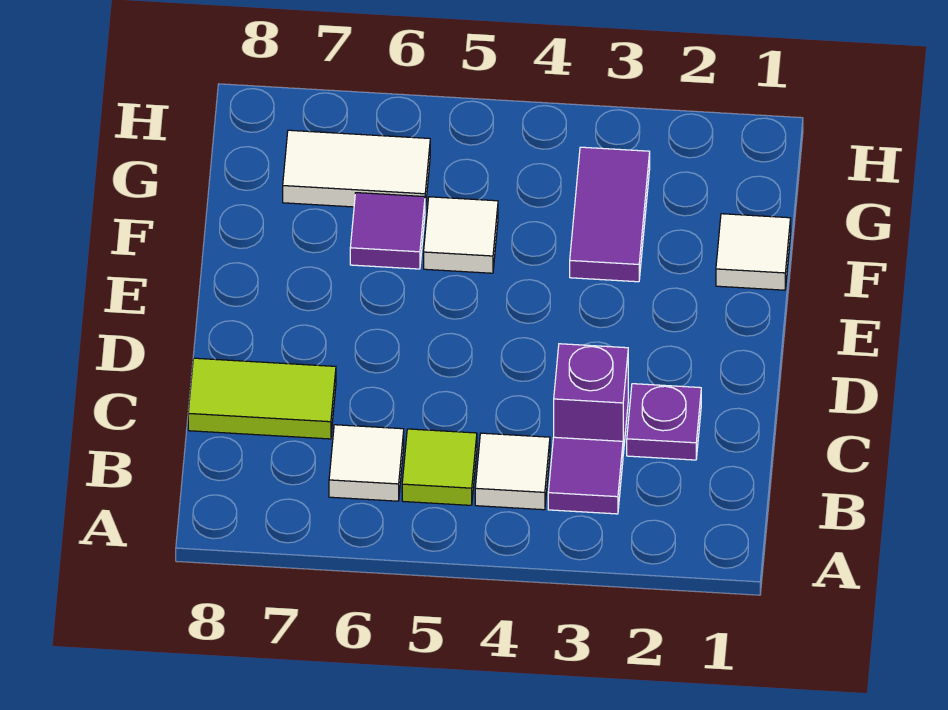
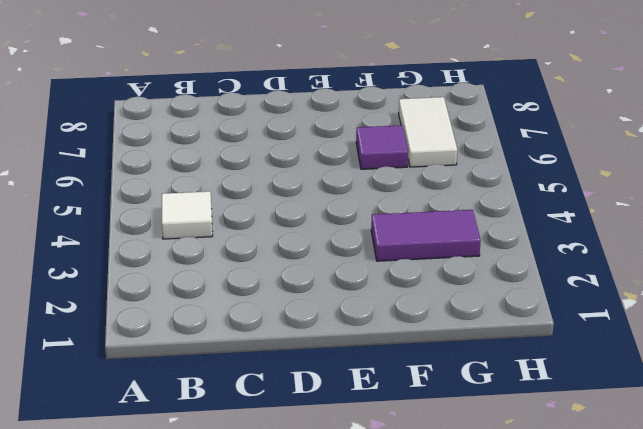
none -> purple 1x1 tile [548,437,623,514]
none -> lime 1x1 tile [402,429,477,505]
none -> white 1x1 tile [329,425,404,501]

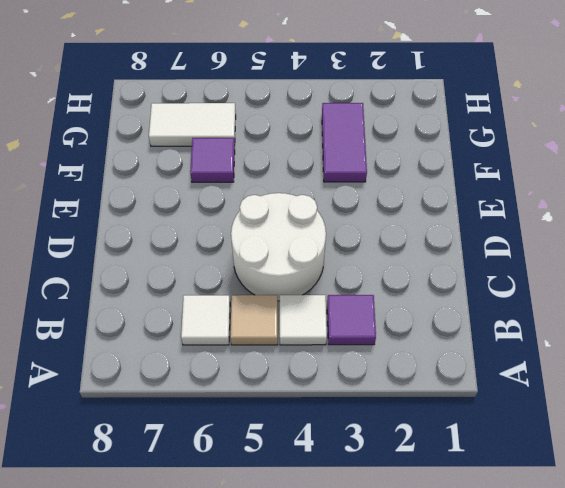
tan 1x1 tile [231,295,278,345] -> lime 1x1 tile [402,429,477,505]
white 2x2 round brick [231,193,326,301] -> none
none -> purple 1x1 plate [627,384,701,460]
none -> purple 1x1 brick [554,344,628,453]
none -> lime 1x2 tile [188,358,336,439]

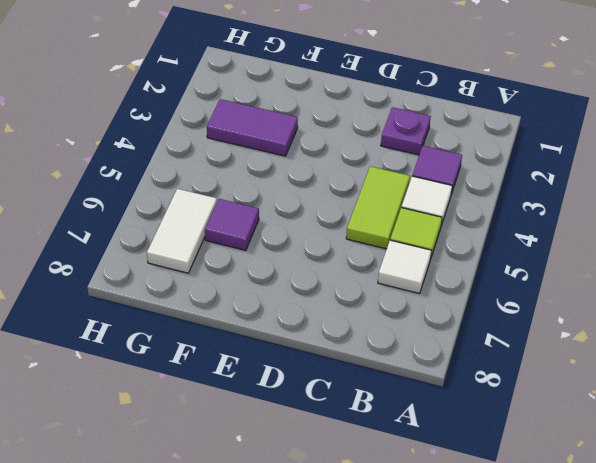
lime 1x2 tile [346,166,410,249] -> lime 1x2 tile moved to [188,358,336,439]
none -> purple 1x1 brick [554,344,628,453]
none -> white 1x1 tile [716,214,791,290]
none -> white 1x1 tile [424,197,498,273]

